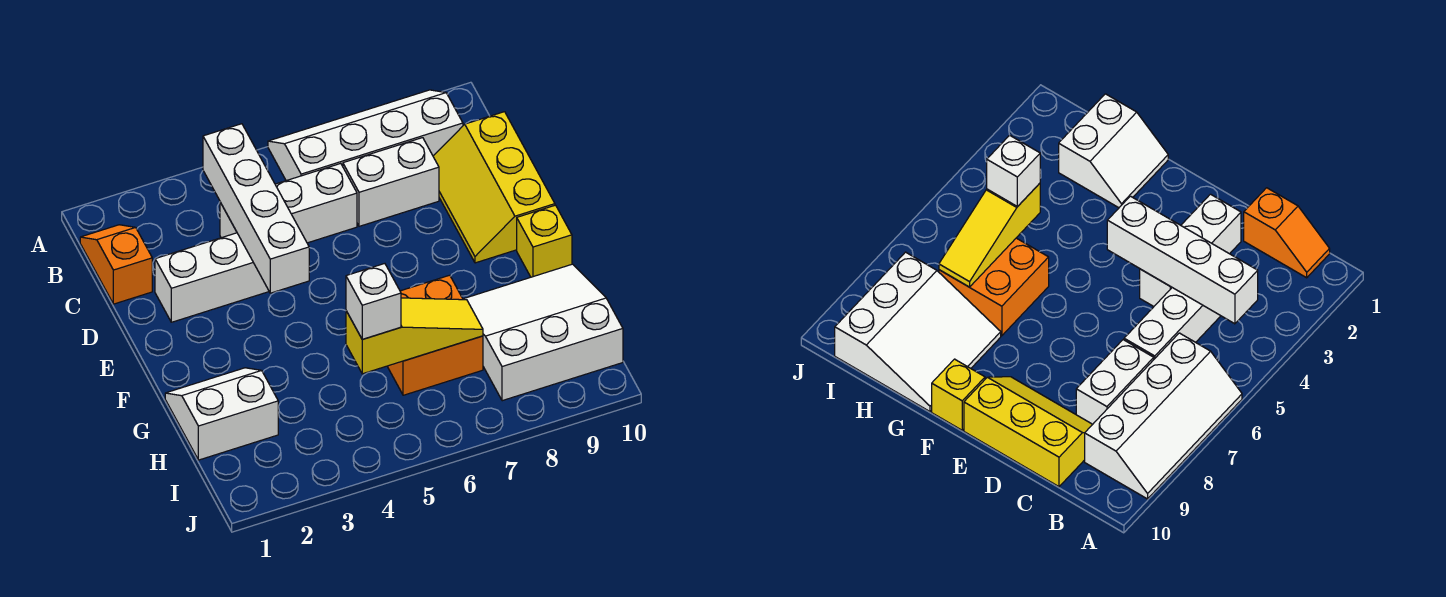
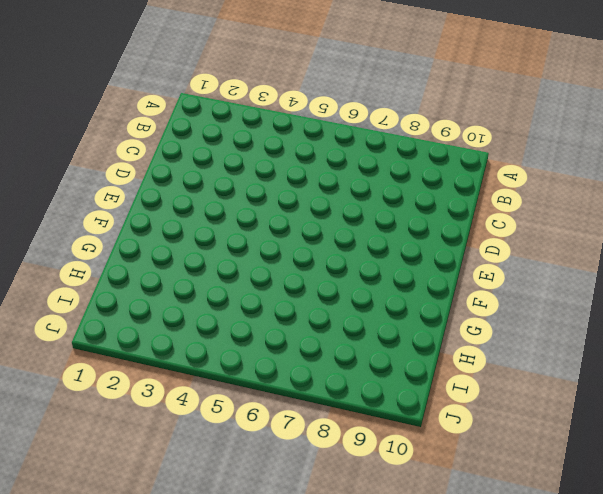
none -> white 2x4 slope [268,90,463,181]
none -> orange 1x2 slope [80,225,152,304]
none -> white 1x3 brick [220,163,357,243]

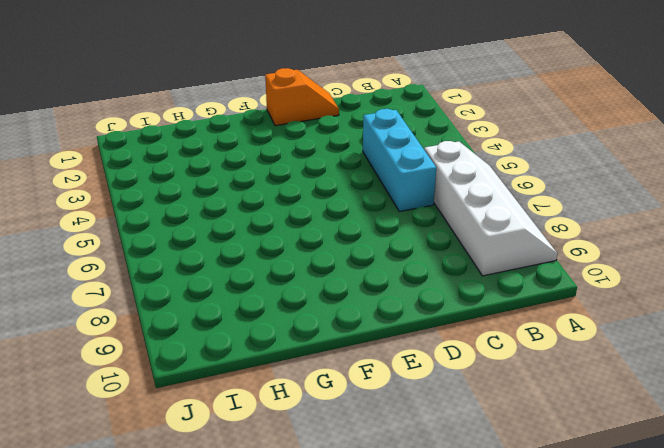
cyan 1x3 brick [363,109,436,212] -> white 1x3 brick [220,163,357,243]
orange 1x2 slope [265,68,339,126] -> orange 1x2 slope moved to [80,225,152,304]
none -> white 1x2 brick [343,138,439,226]
none -> yellow 2x3 slope [433,112,555,263]
none -> white 1x3 brick [155,233,269,322]

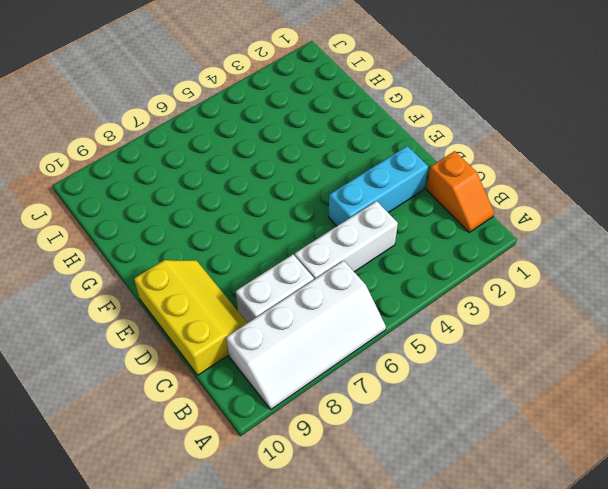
cyan 1x3 brick [328,146,428,226] -> white 1x3 brick [155,233,269,322]
none -> yellow 1x1 brick [517,205,572,277]
none -> white 2x2 slope [165,368,278,460]
none -> orange 2x2 brick [387,275,483,395]

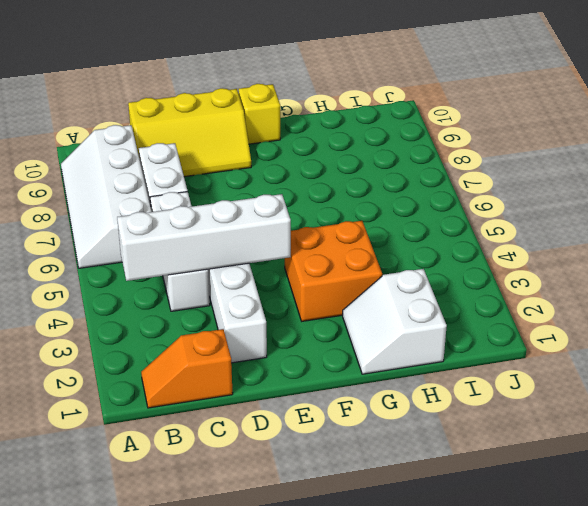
orange 2x2 brick [285,221,382,321] -> orange 2x2 brick moved to [387,275,483,395]
none -> white 3x3 slope [463,264,623,401]
none -> yellow 1x3 slope [346,298,483,374]
none -> white 1x1 brick [346,264,401,339]

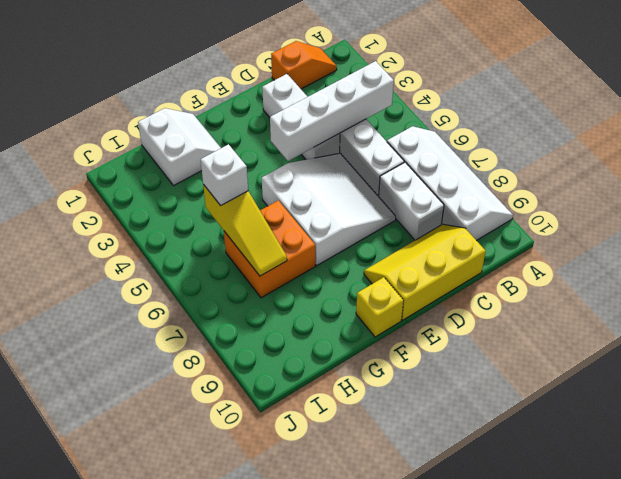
white 3x3 slope [262,153,396,266] -> white 3x3 slope moved to [463,264,623,401]

